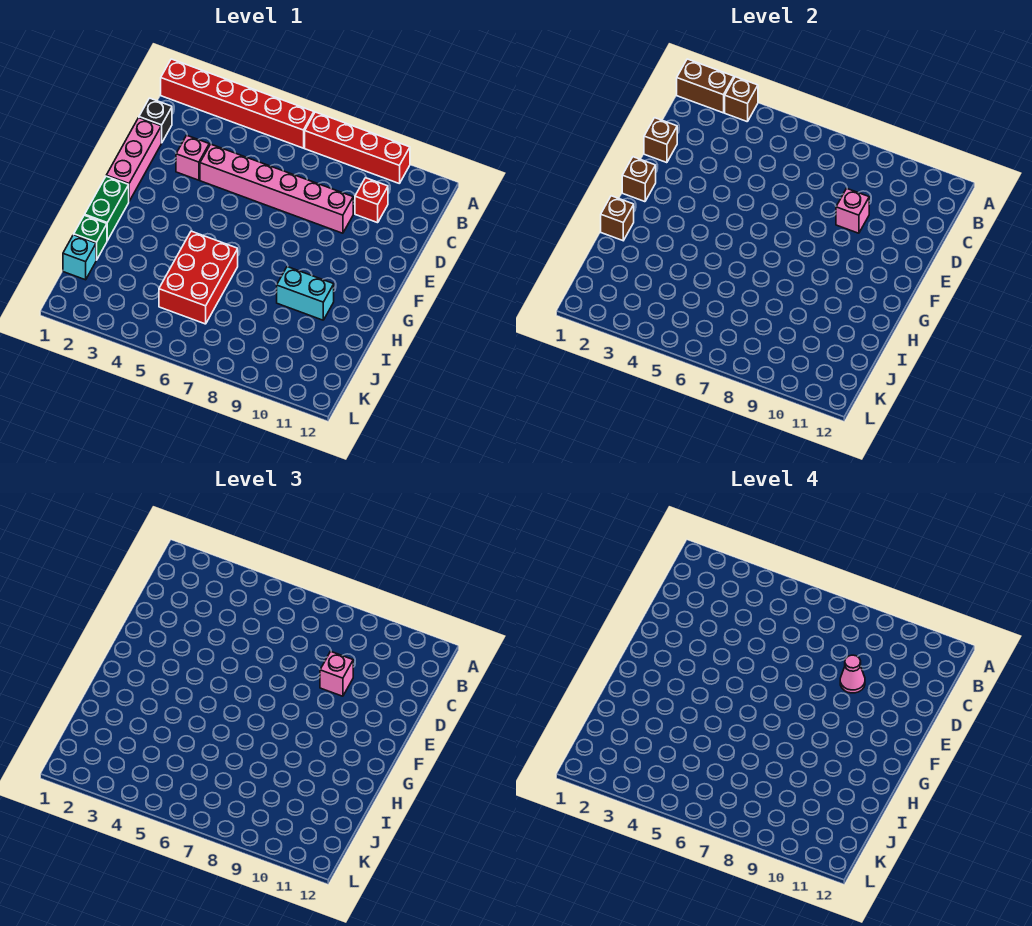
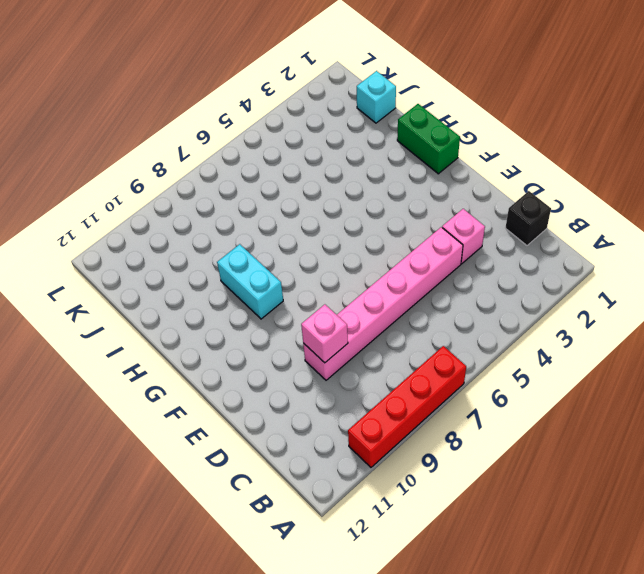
cyan 1x2 brick [217,244,283,319] -> cyan 1x2 brick turned to [277,267,334,320]
none -> red 1x6 brick [161,59,314,148]
none -> red 1x1 brick [355,178,388,223]
none -> pink 1x3 brick [106,118,161,201]

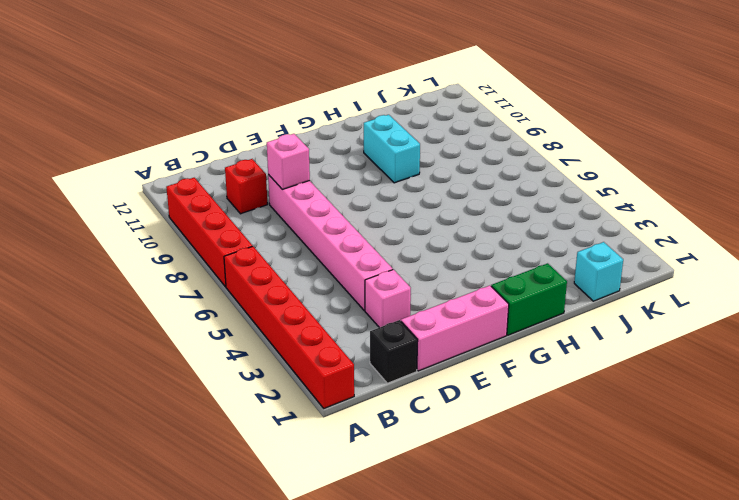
none -> red 2x3 brick [159,231,238,324]
none -> green 1x1 brick [74,215,107,260]
none -> brown 1x2 brick [677,59,734,113]

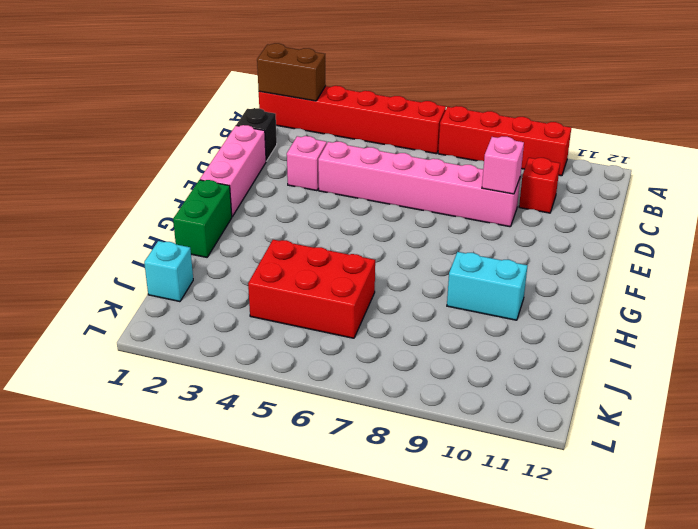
red 2x3 brick [248,240,375,338] -> red 2x3 brick turned to [159,231,238,324]
none -> green 1x1 brick [74,215,107,260]
none -> brown 1x1 brick [725,77,758,122]
none -> brown 1x1 brick [644,118,677,163]

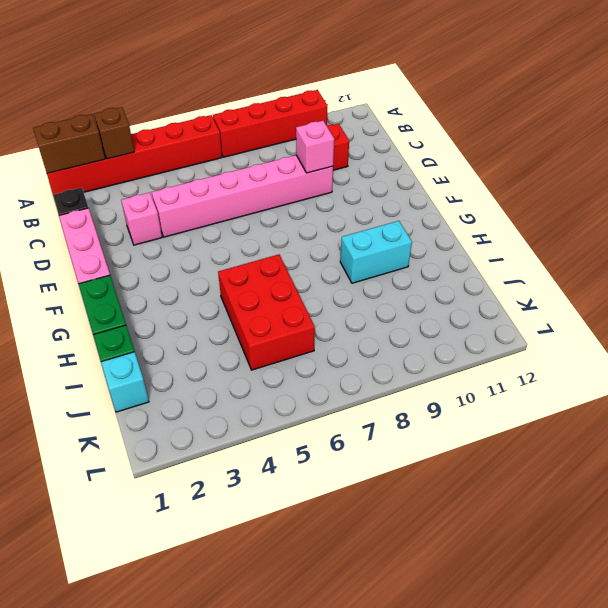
none -> brown 1x1 brick [644,118,677,163]
none -> brown 1x1 brick [622,157,656,202]
none -> brown 1x1 brick [601,196,634,241]

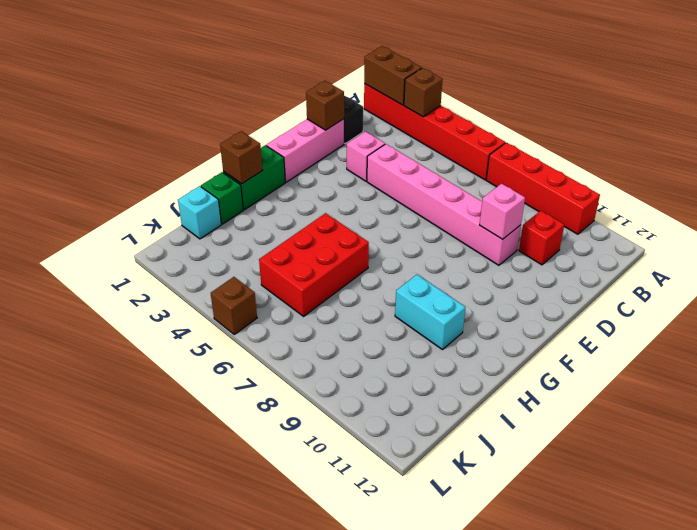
brown 1x1 brick [211,277,257,334] -> brown 1x1 brick moved to [622,157,656,202]
none -> pink 1x1 brick [320,651,353,696]
none -> pink 1x1 cone [840,655,865,693]

